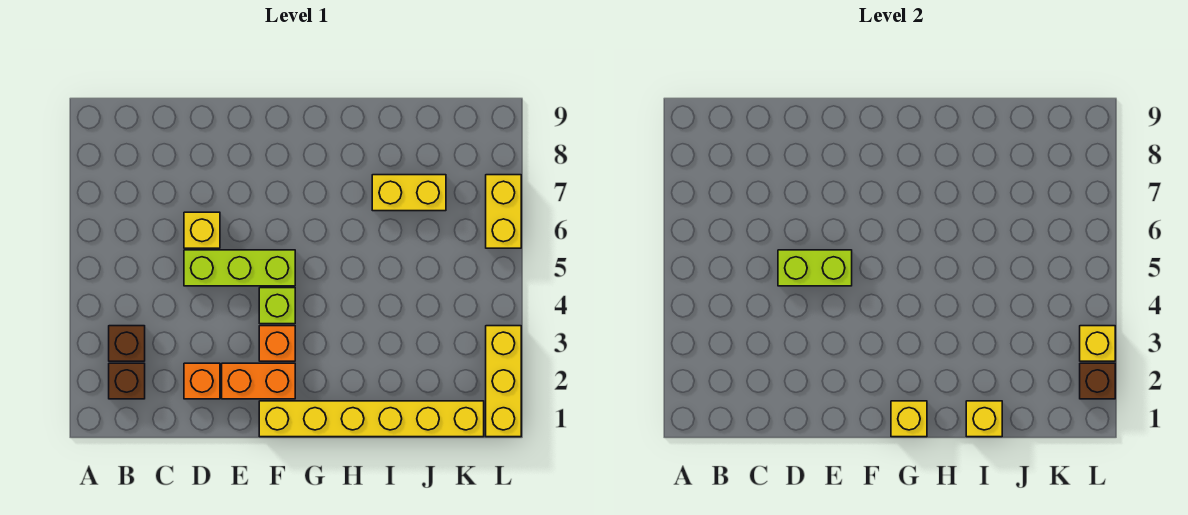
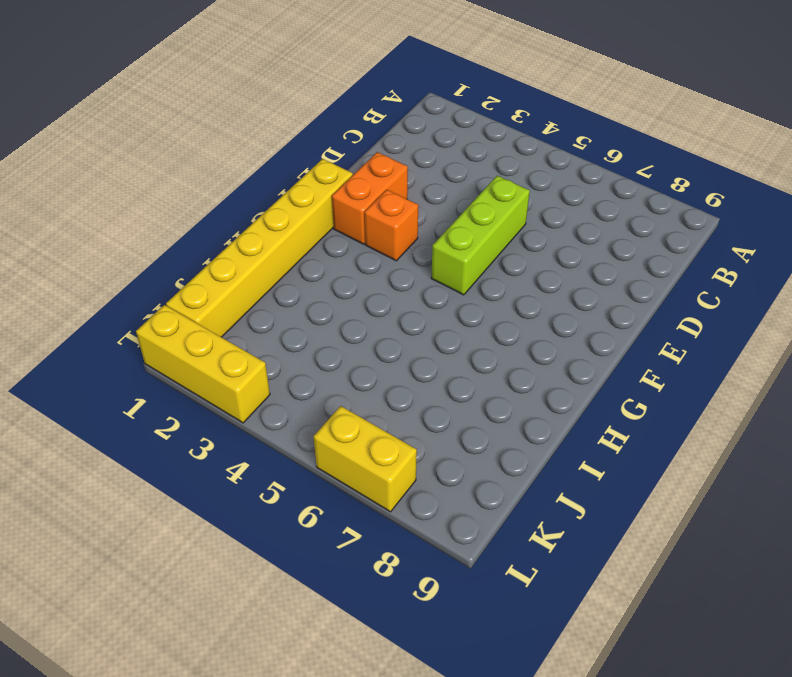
none -> brown 1x1 brick [109,363,145,399]
none -> brown 1x1 brick [109,326,145,361]
none -> orange 1x1 brick [184,363,220,399]

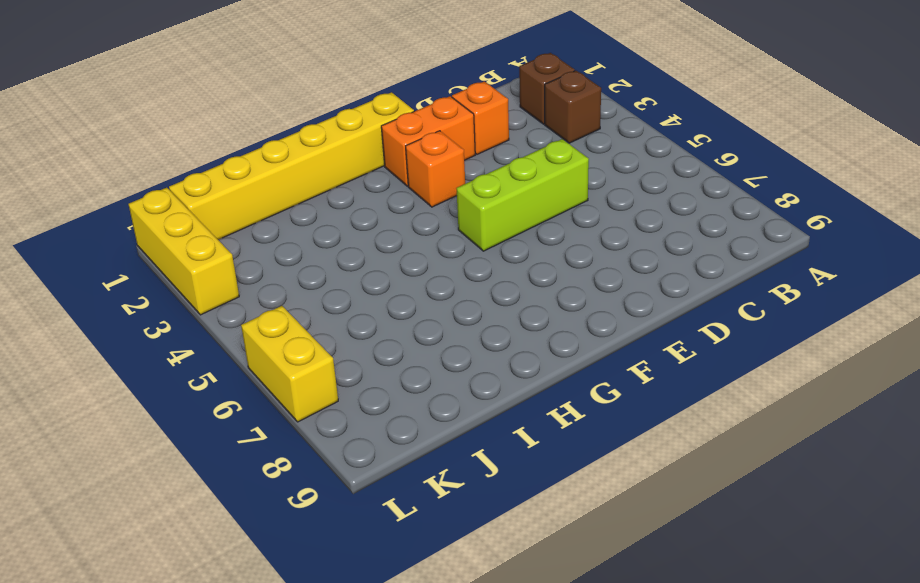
none -> yellow 1x1 brick [184,212,220,248]
none -> lime 1x1 brick [259,288,295,324]
none -> yellow 1x2 brick [372,175,446,211]

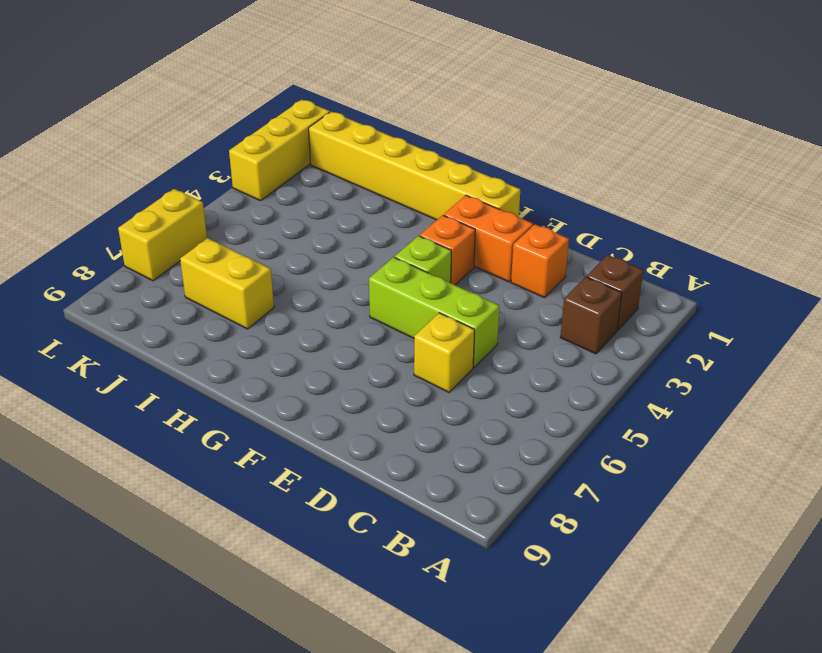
none -> lime 1x2 brick [778,250,852,286]
none -> yellow 1x1 brick [891,401,927,437]
none -> yellow 1x1 brick [966,401,1002,437]

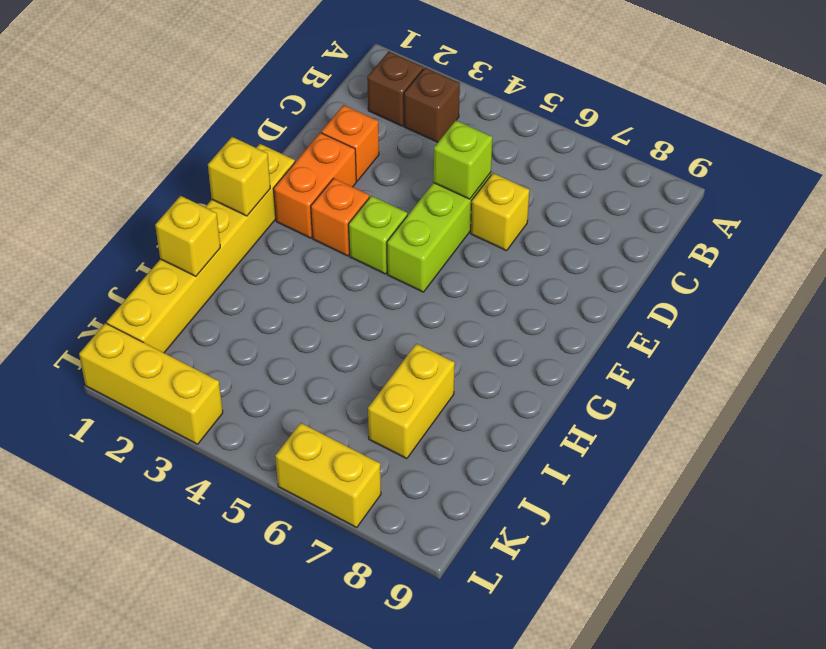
lime 1x1 brick [433,120,493,199] -> lime 1x2 brick [778,250,852,286]
none -> brown 1x1 brick [1080,363,1115,399]
none -> yellow 1x1 brick [1080,326,1115,361]

